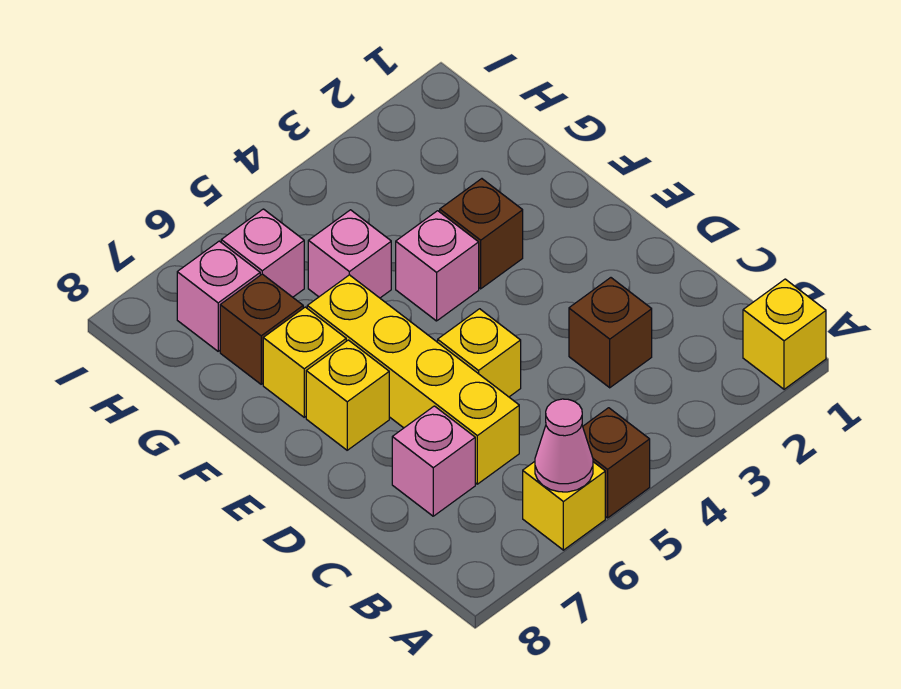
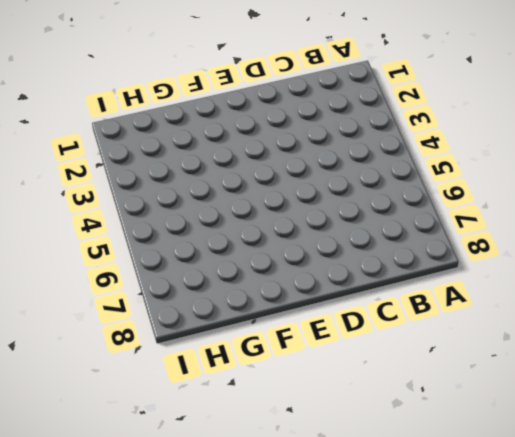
none -> yellow 1x1 brick [743,279,826,389]
none -> brown 1x1 brick [583,408,650,518]
none -> yellow 1x1 brick [523,462,605,550]

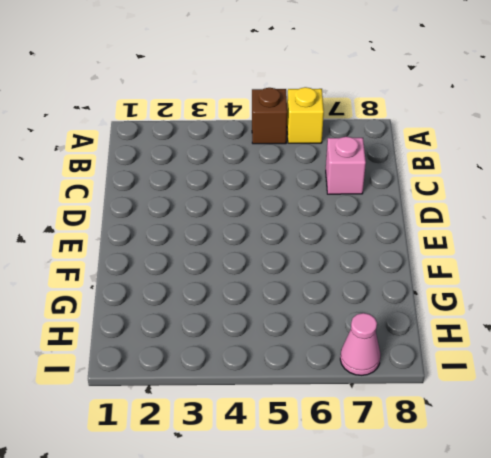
pink 1x1 cone [340,313,381,375] -> pink 1x1 cone moved to [535,399,593,492]
none -> yellow 1x1 brick [743,279,826,389]
none -> brown 1x1 brick [569,278,652,388]
none -> yellow 1x4 brick [307,275,519,484]

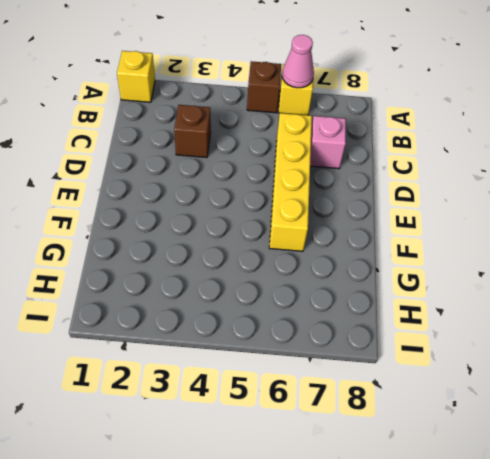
none -> yellow 1x1 brick [438,309,521,397]
none -> yellow 1x1 brick [306,340,389,450]
none -> brown 1x1 brick [440,179,523,289]

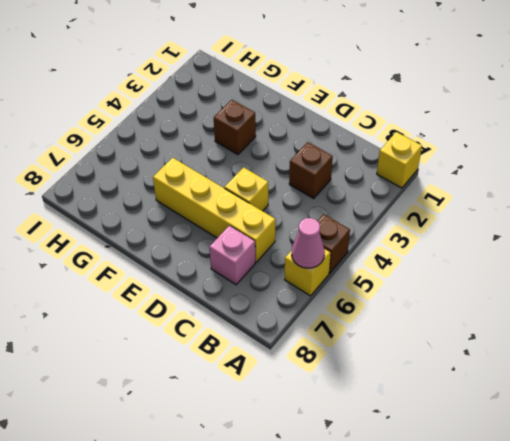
none -> yellow 1x1 brick [306,340,389,450]
none -> pink 1x1 brick [396,211,479,321]
none -> yellow 1x1 brick [263,307,346,417]

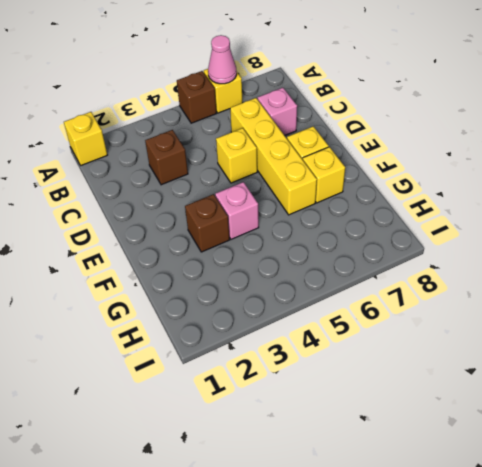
none -> pink 1x1 brick [308,210,391,298]
none -> brown 1x1 brick [220,274,303,384]
none -> pink 1x1 brick [221,209,304,297]

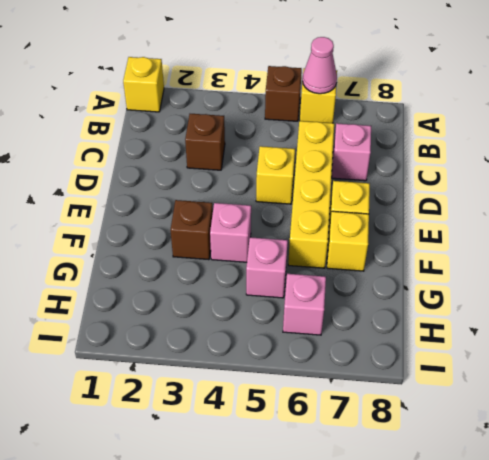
none -> brown 1x1 brick [220,274,303,384]
none -> pink 1x1 brick [177,241,260,351]

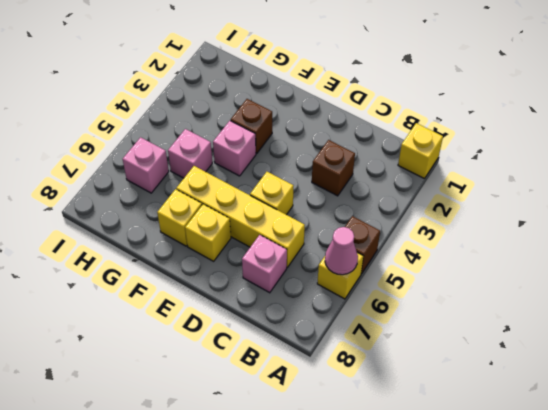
none -> brown 1x1 brick [220,274,303,384]
none -> pink 1x1 brick [177,241,260,351]

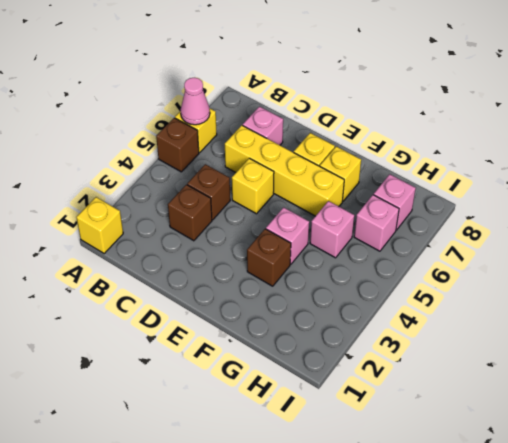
brown 1x1 brick [187,164,230,220] -> brown 1x1 brick moved to [220,274,303,384]

